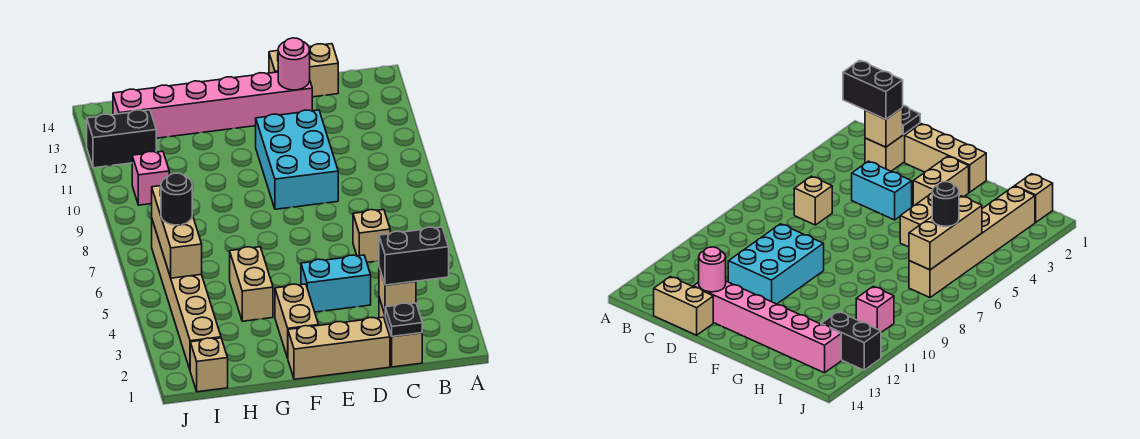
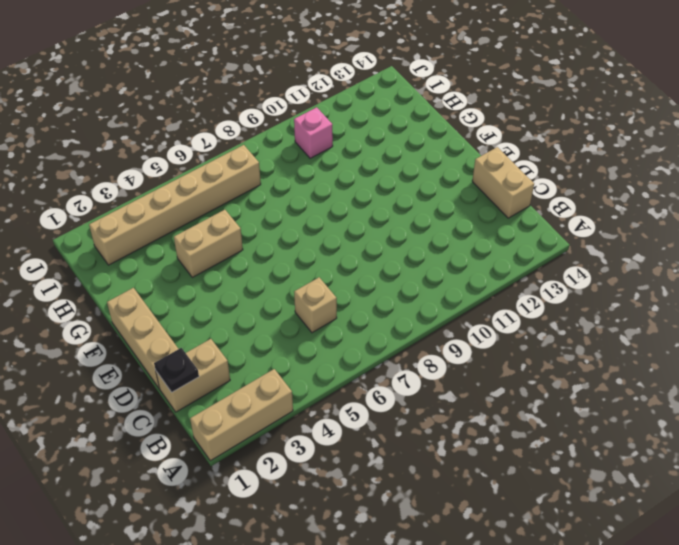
tan 1x3 brick [190,369,293,461] -> tan 1x3 brick moved to [152,186,202,278]
none -> cyan 1x2 brick [301,255,371,312]
none -> cyan 2x3 brick [256,110,338,209]
none -> pink 1x6 brick [113,72,312,138]

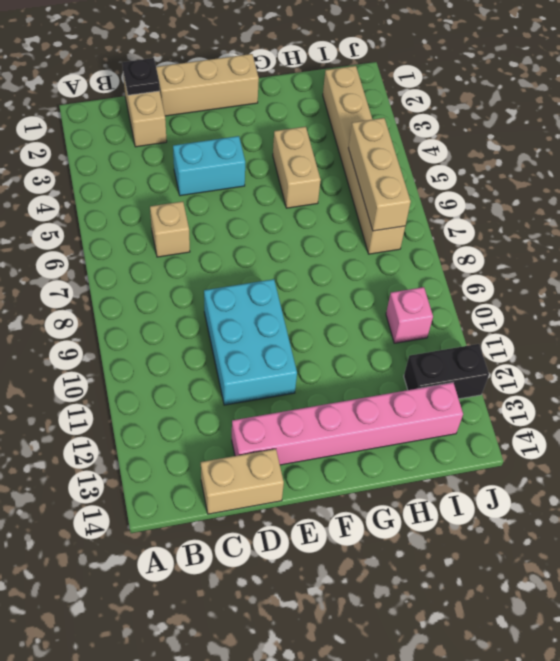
none -> tan 1x2 brick [275,284,319,358]
none -> tan 1x1 brick [190,338,228,392]
none -> tan 1x1 brick [379,268,416,314]

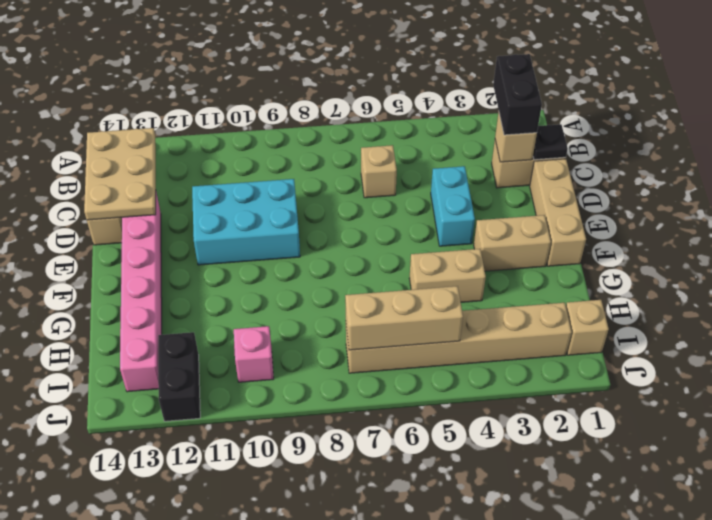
tan 2x3 plate [84,128,156,220] -> pink 1x1 round brick [278,38,310,90]
none -> black 1x1 round brick [161,173,192,225]

